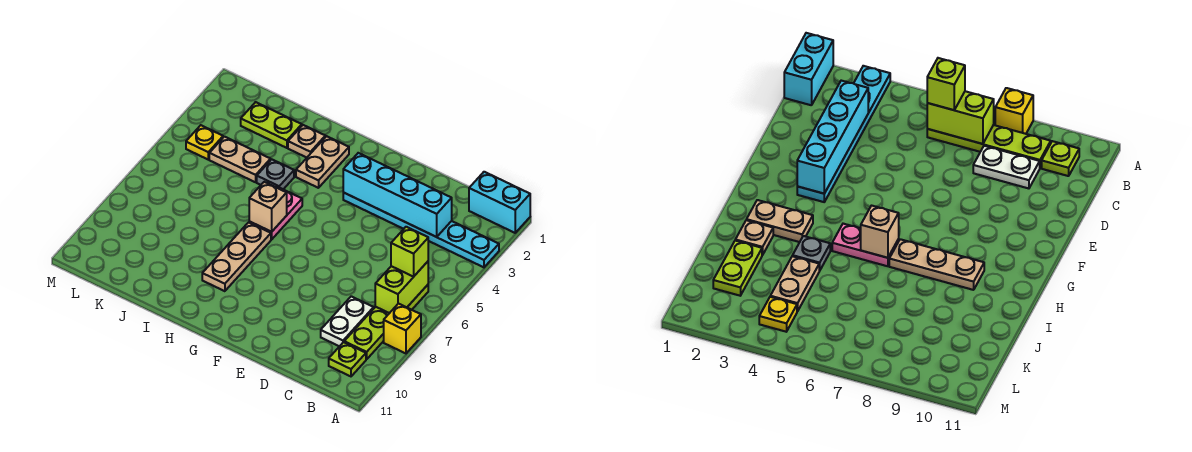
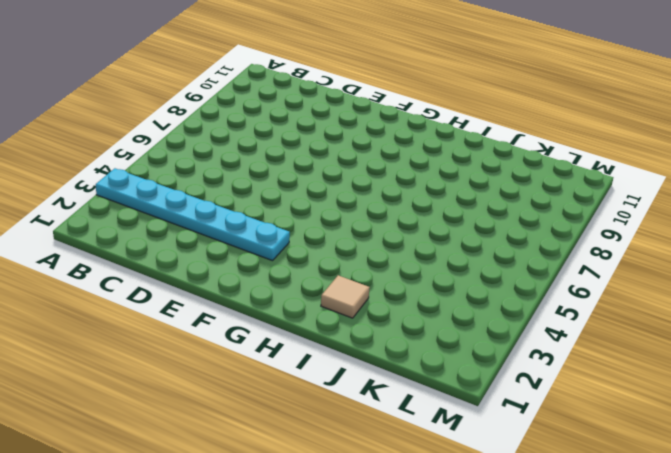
tan 1x1 tile [321,275,370,318] -> tan 1x1 plate [288,125,325,158]
none -> cyan 1x2 brick [469,172,530,233]
none -> yellow 1x1 brick [384,304,421,353]
none -> lime 1x4 plate [344,285,428,359]

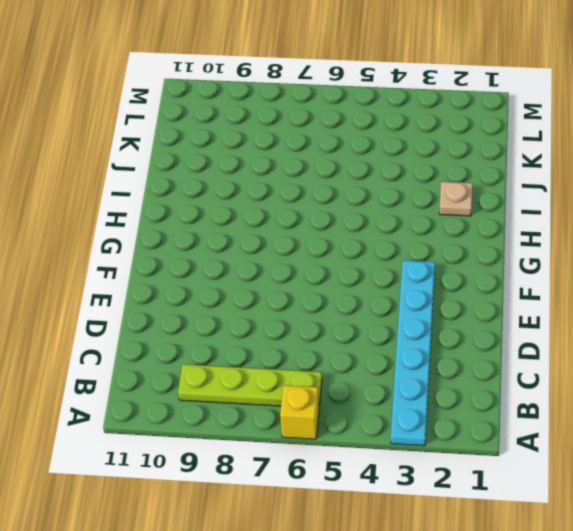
yellow 1x1 brick [280,385,319,439] -> yellow 1x1 brick moved to [384,304,421,353]
none -> cyan 1x2 brick [469,172,530,233]
none -> lime 1x1 plate [329,342,366,376]
none -> white 1x2 plate [321,296,374,346]

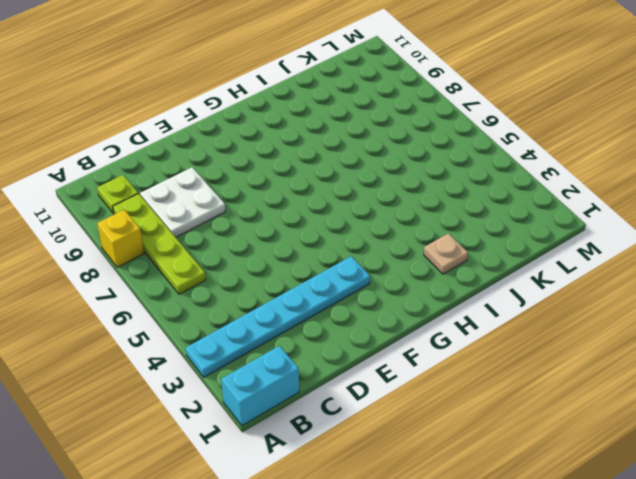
white 2x2 plate [140,167,225,237] -> white 1x2 plate [321,296,374,346]
none -> tan 1x2 plate [296,136,349,188]
none -> pink 1x2 plate [249,188,302,239]
none -> tan 1x3 plate [202,222,271,291]

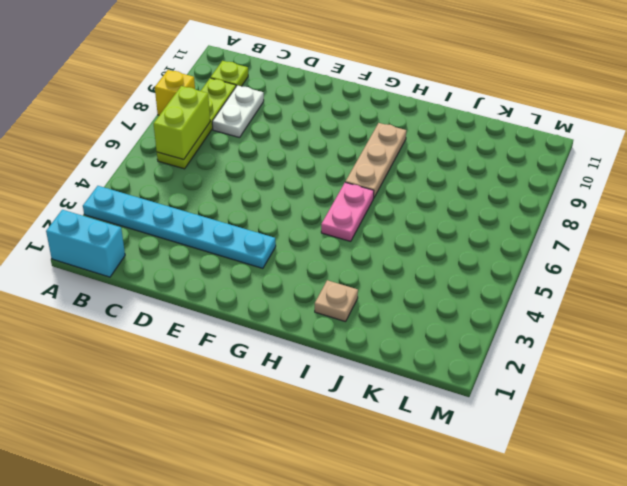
none -> tan 1x2 plate [296,136,349,188]
none -> grey 1x1 plate [257,159,294,189]
none -> lime 1x2 plate [241,102,302,148]

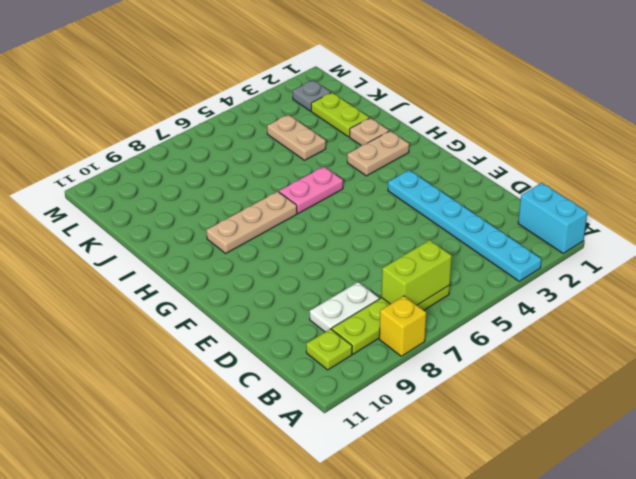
grey 1x1 plate [293,80,331,111] -> grey 1x1 plate moved to [257,159,294,189]
none -> yellow 1x1 plate [186,125,223,159]
none -> cyan 1x4 brick [343,153,452,237]
none -> tan 1x1 brick [249,182,287,232]

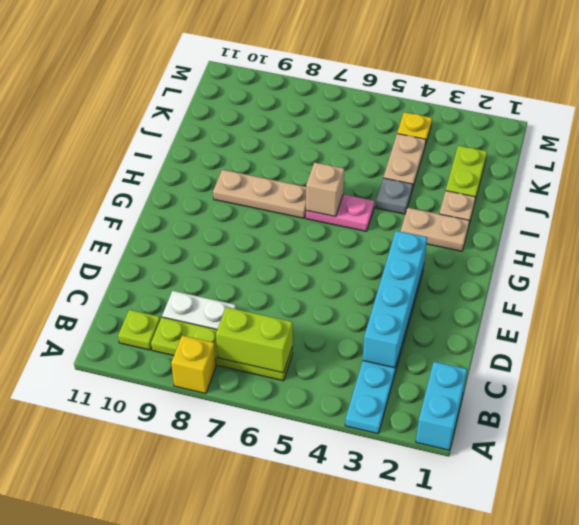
none -> lime 1x1 brick [391,227,428,277]

